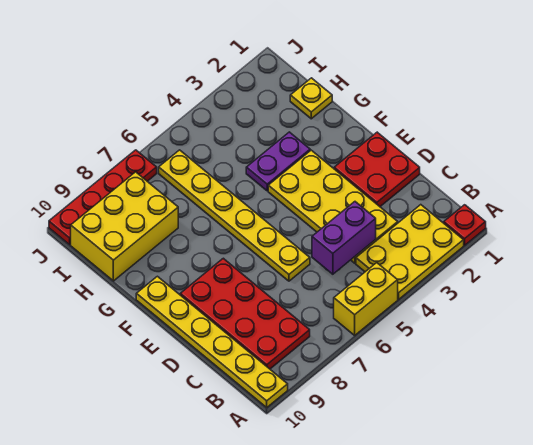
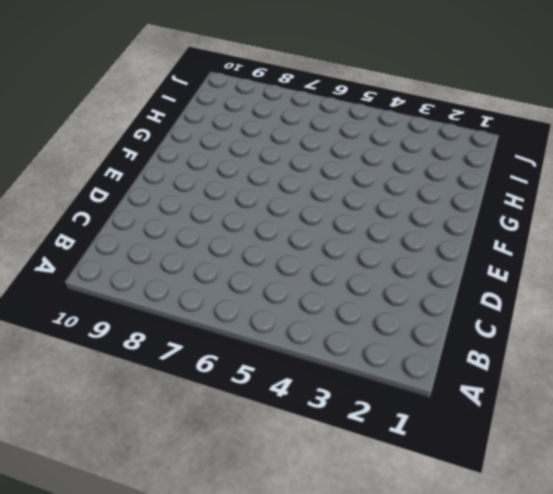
none -> red 1x1 plate [444,205,486,245]
none -> yellow 2x3 plate [356,205,464,299]
none -> yellow 1x2 brick [334,263,398,335]

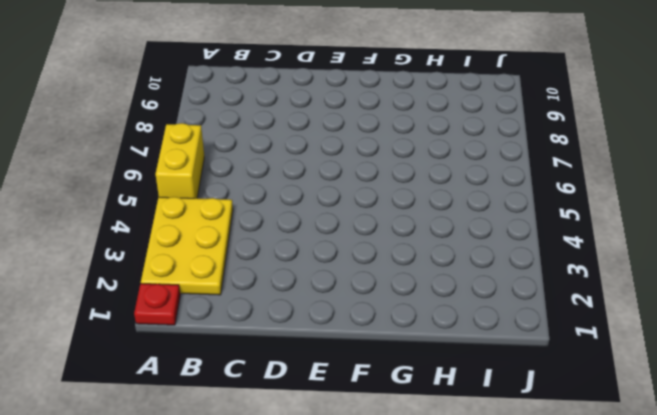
none -> yellow 1x6 plate [136,276,288,407]
none -> red 2x4 plate [180,258,310,369]
none -> yellow 2x4 plate [268,150,398,263]

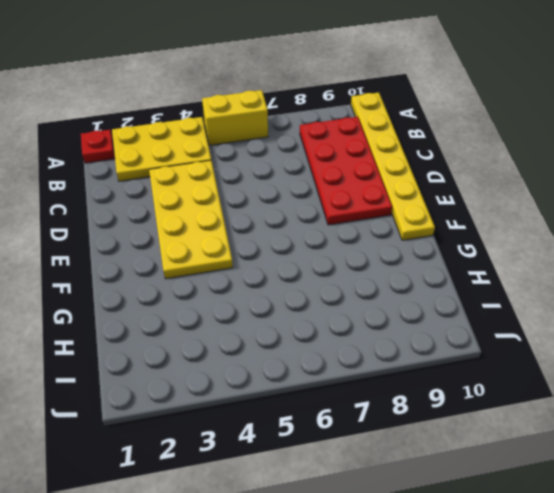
none -> red 2x2 plate [334,132,420,206]
none -> yellow 1x6 plate [159,150,310,281]
none -> purple 1x2 plate [246,132,310,191]

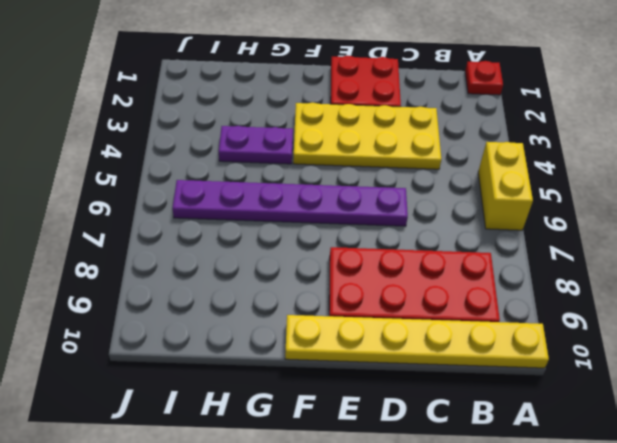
purple 1x6 plate [172,180,408,226] -> yellow 1x6 plate [159,150,310,281]
purple 1x2 plate [219,126,293,164] -> purple 1x2 plate turned to [246,132,310,191]
none -> yellow 2x3 plate [356,205,464,299]
none -> yellow 1x1 plate [290,78,332,119]
none -> yellow 2x3 brick [71,172,178,281]

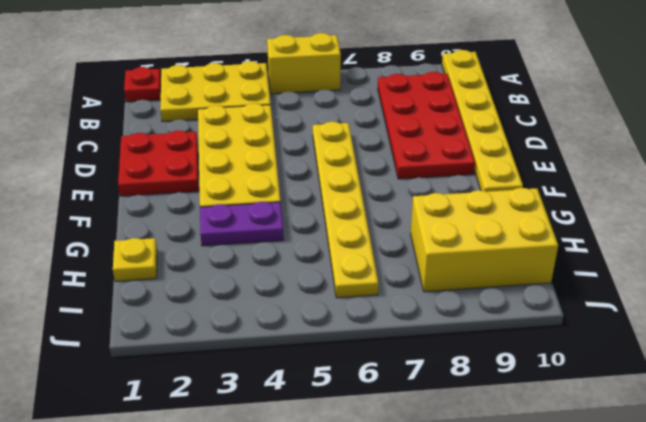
none -> red 1x4 plate [49,150,157,245]
none -> purple 1x2 brick [312,202,376,274]

